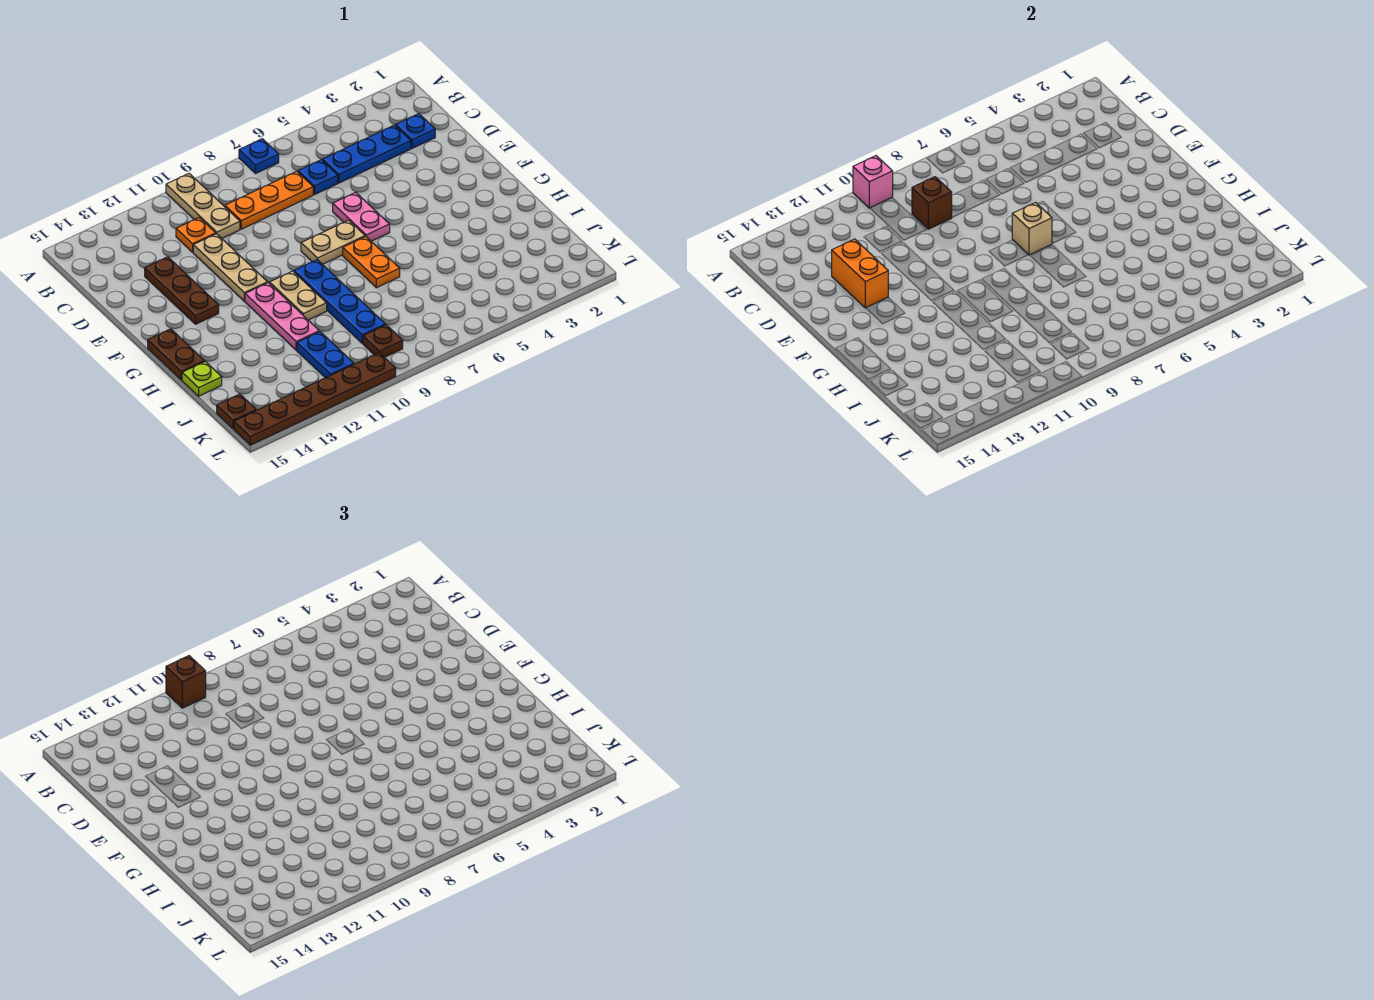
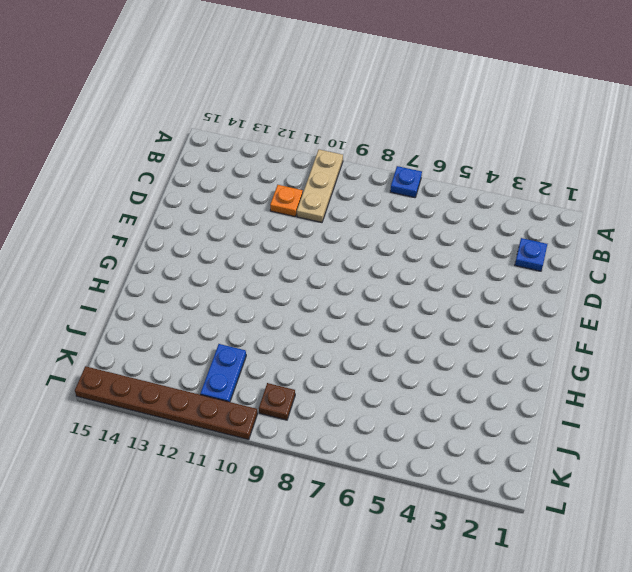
none -> blue 1x3 plate [322,125,411,183]
none -> blue 1x1 plate [298,160,338,194]
none -> orange 1x3 plate [225,171,313,229]

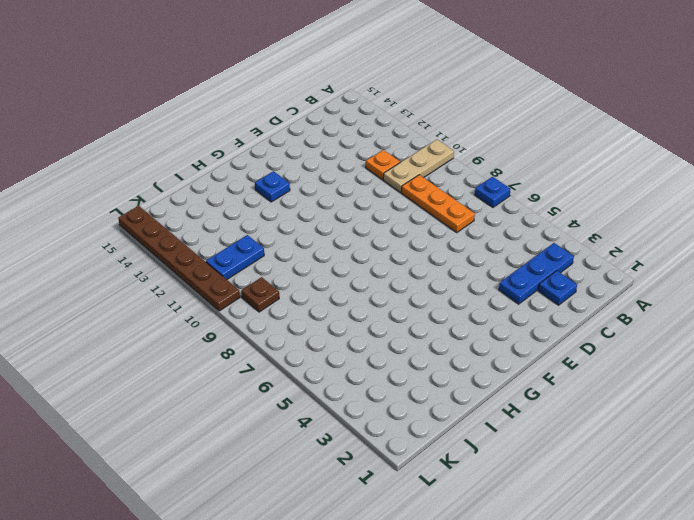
blue 1x3 plate [499,243,574,304] -> blue 1x3 plate turned to [322,125,411,183]
blue 1x1 plate [255,171,290,202] -> blue 1x1 plate moved to [298,160,338,194]
none -> tan 1x3 plate [193,234,268,301]
none -> brown 1x3 plate [145,257,219,324]
none -> pink 1x2 plate [333,192,390,241]

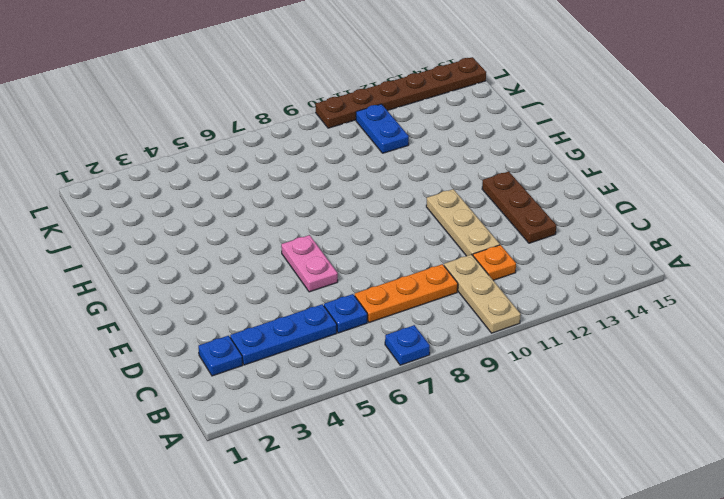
none -> tan 1x2 plate [301,220,365,264]
none -> orange 1x2 plate [343,237,400,288]
none -> blue 1x4 plate [294,260,385,343]

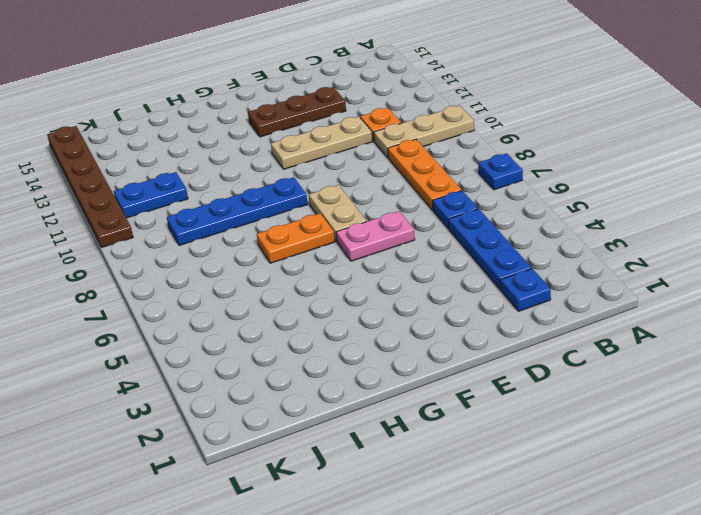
none -> tan 1x2 plate [270,271,327,320]
none -> pink 1x3 plate [245,283,319,350]
none -> brown 1x2 plate [148,329,205,380]

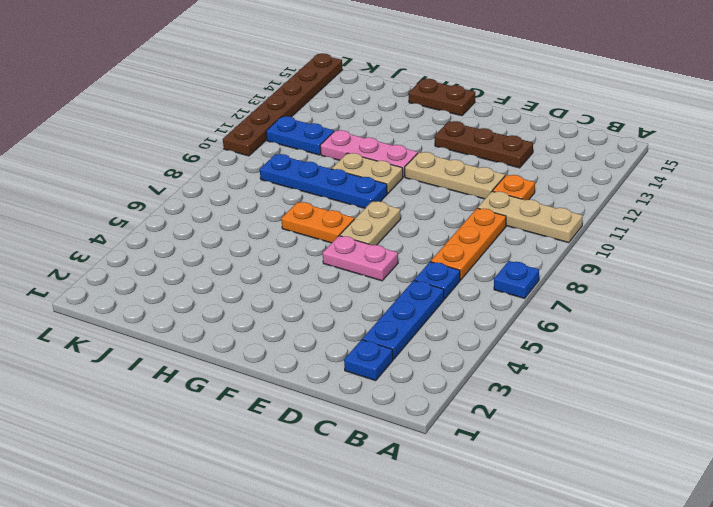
none -> lime 1x1 plate [182,361,222,396]
none -> brown 1x1 plate [363,325,403,357]
none -> brown 1x1 plate [217,394,256,429]

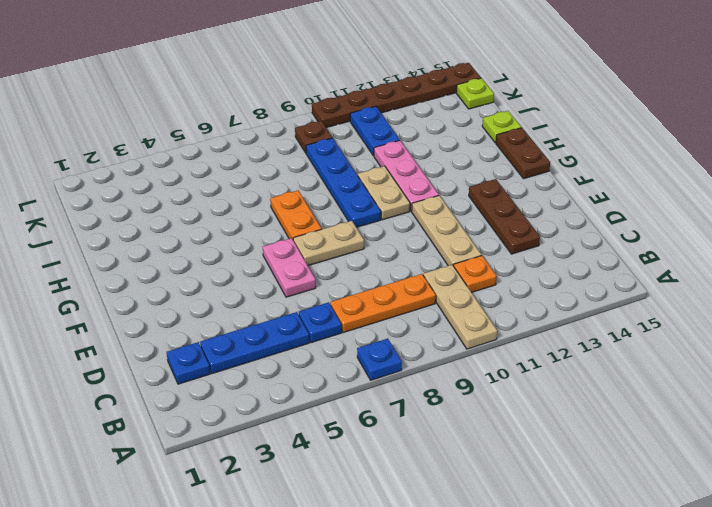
lime 1x1 plate [456,78,494,109] -> brown 1x1 plate [217,394,256,429]
none -> pink 1x1 brick [853,156,893,208]
none -> brown 1x1 brick [912,177,952,229]
none -> orange 1x2 brick [832,239,888,308]

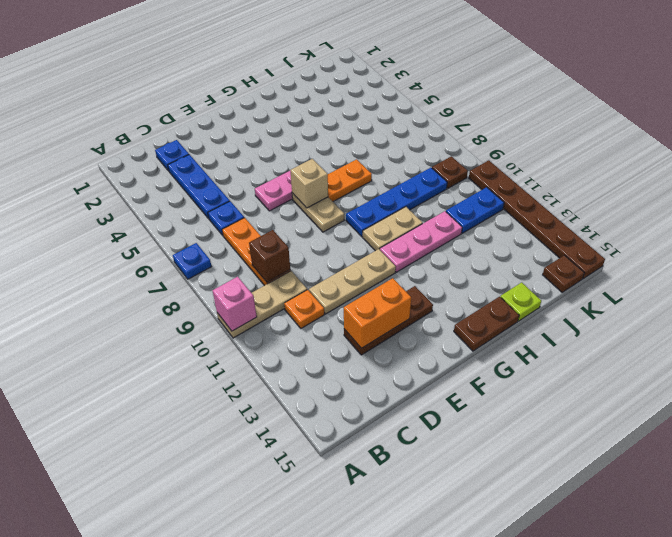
none -> brown 1x1 brick [166,656,206,708]

